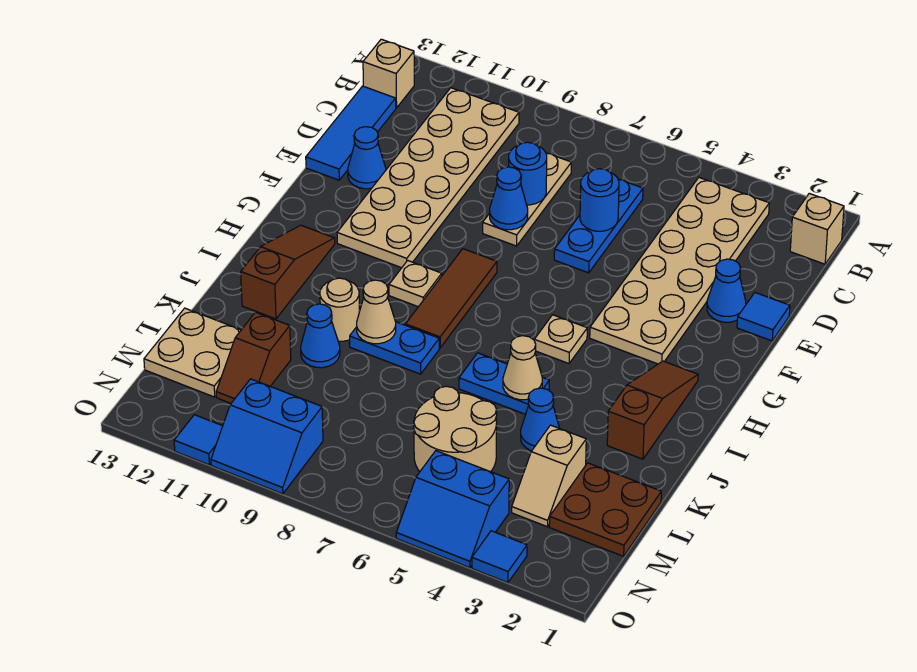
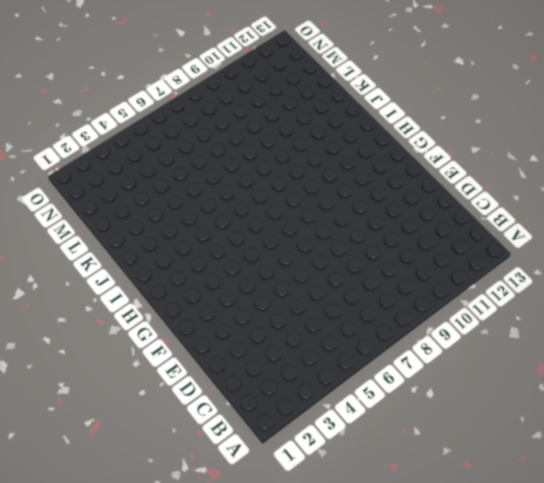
none -> tan 1x1 brick [790,193,844,264]
none -> tan 2x6 plate [590,178,769,364]
none -> tan 2x6 plate [337,88,519,268]
none -> tan 1x1 brick [363,39,414,108]

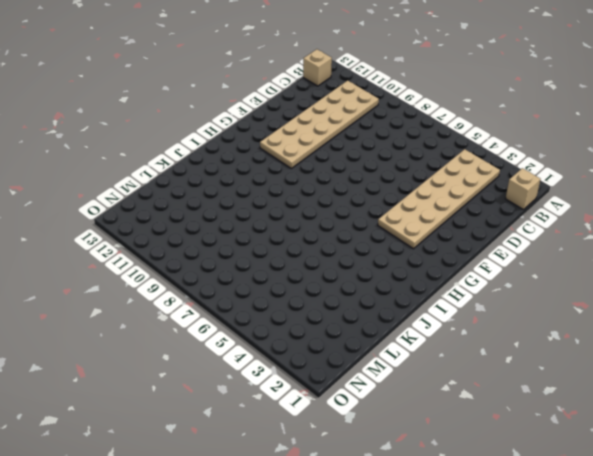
none -> blue 1x3 plate [554,179,643,273]
none -> tan 1x3 plate [483,153,571,246]
none -> blue 1x3 tile [306,86,396,180]
none -> blue 1x1 tile [737,293,790,341]

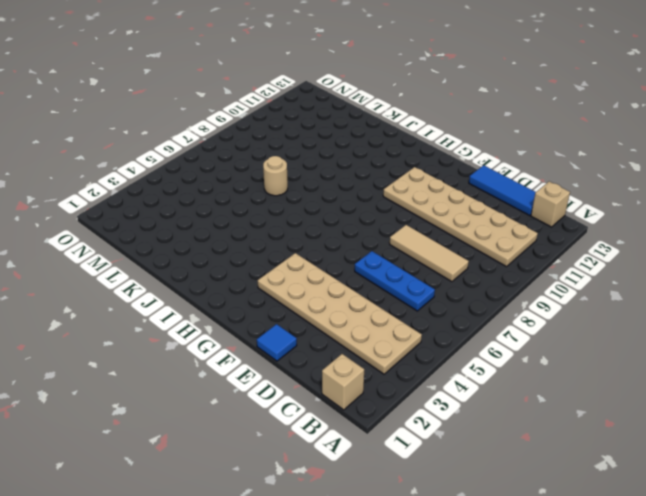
tan 1x3 tile [390,225,469,282] -> tan 1x3 plate [483,153,571,246]
tan 1x1 round brick [263,156,288,196] -> tan 1x1 round brick moved to [320,278,359,341]
none -> blue 1x1 cone [707,259,746,322]
none -> blue 1x1 cone [348,127,386,189]
none -> brown 1x3 tile [406,249,497,348]
none -> brown 1x3 slope [607,361,698,459]

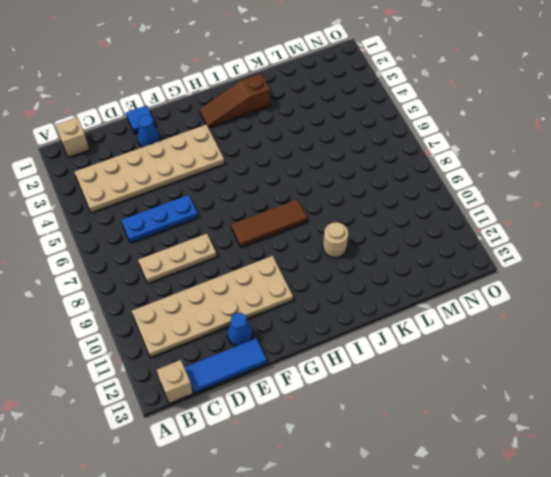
none -> tan 1x1 plate [534,315,587,364]
none -> tan 1x1 plate [389,261,442,307]
none -> brown 1x3 slope [241,225,335,319]
none -> blue 1x2 plate [459,353,549,414]

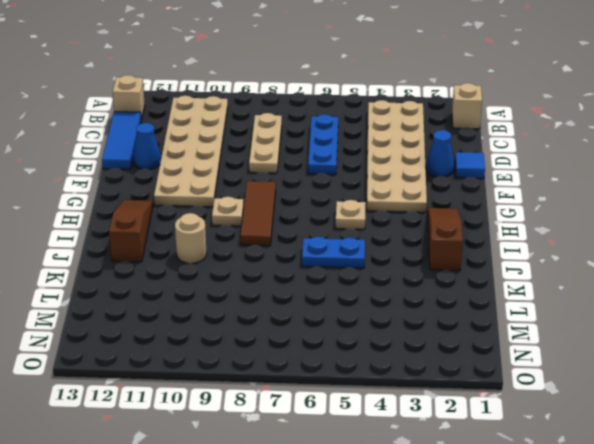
none -> blue 1x2 plate [350,322,439,374]
none -> blue 1x1 cone [521,388,559,451]
none -> blue 1x1 cone [301,304,340,368]
none -> brown 2x2 plate [549,463,661,556]

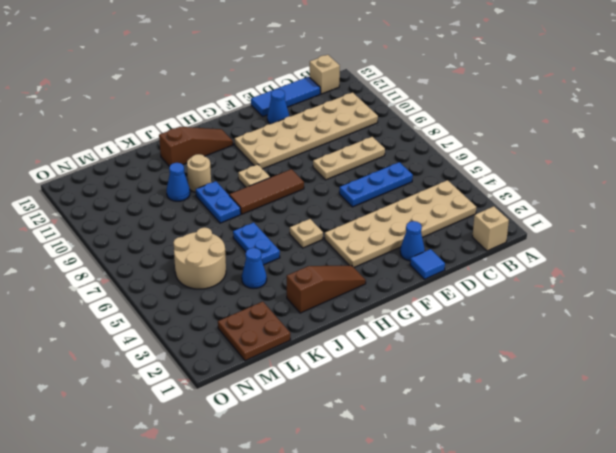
none -> tan 1x2 slope [512,425,586,527]
none -> brown 1x2 slope [216,312,291,403]
none -> tan 2x2 plate [144,308,241,397]
none -> blue 2x2 slope [396,451,509,568]

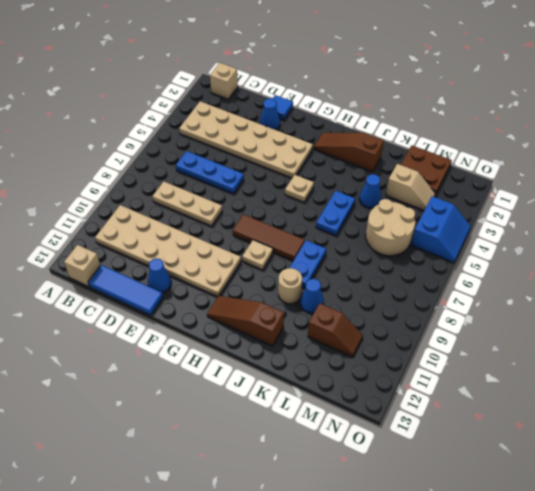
none -> tan 2x2 plate [144,308,241,397]
none -> blue 2x2 slope [211,379,323,494]
none -> blue 1x1 tile [472,531,527,583]
none -> blue 1x1 tile [174,415,223,465]

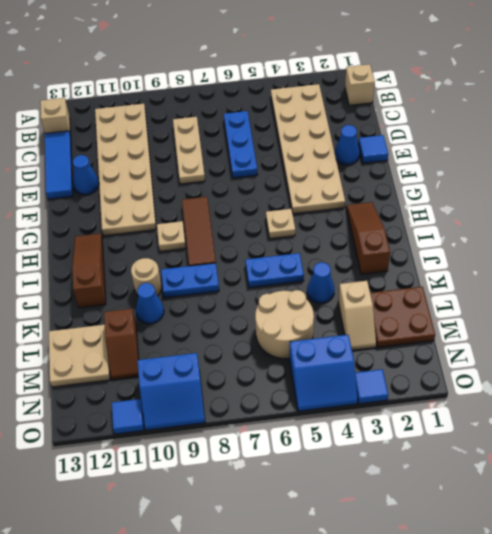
none -> blue 1x1 round brick [580,169,619,231]
none -> blue 1x1 round brick [509,142,547,205]
none -> blue 1x1 cone [490,167,528,230]
none -> tan 1x1 cone [503,336,542,400]

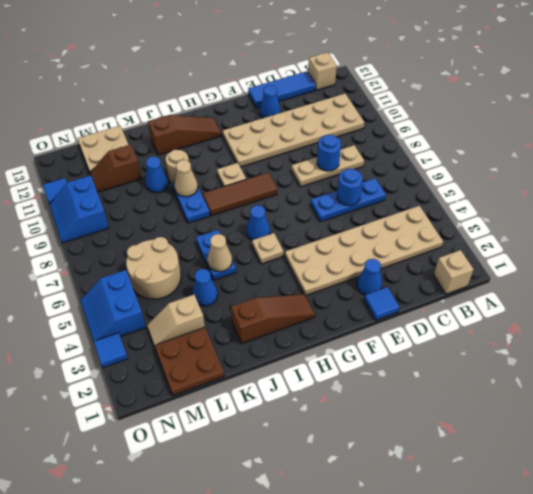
blue 1x1 cone [246,205,270,240] -> blue 1x1 cone moved to [490,167,528,230]

